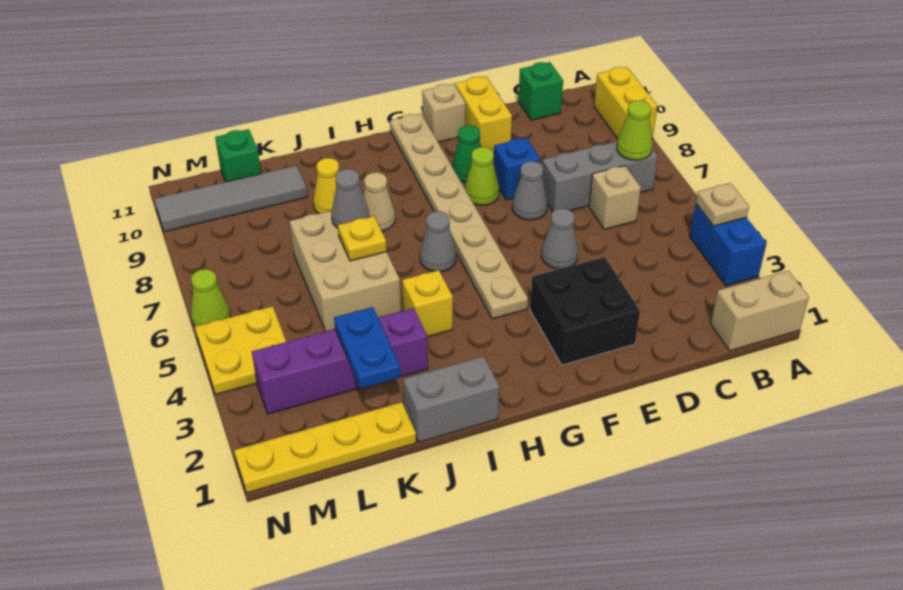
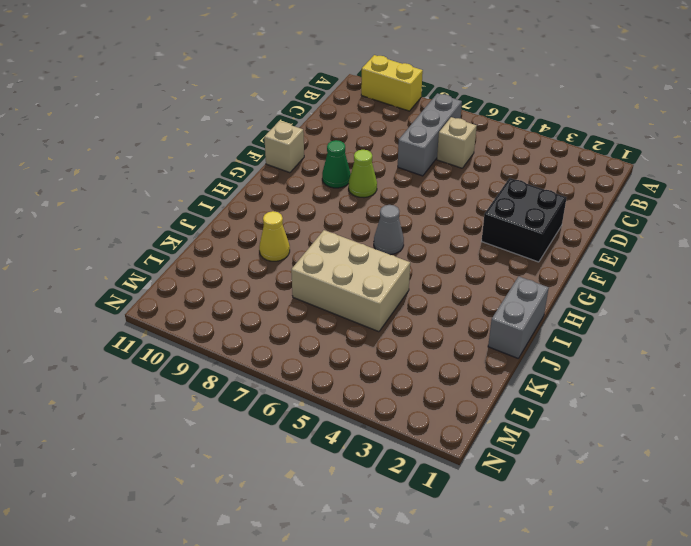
none -> tan 1x2 brick [711,271,809,351]
none -> blue 1x2 brick [690,204,767,286]
none -> green 1x1 brick [518,62,563,120]
none -> grey 1x1 cone [541,208,578,269]

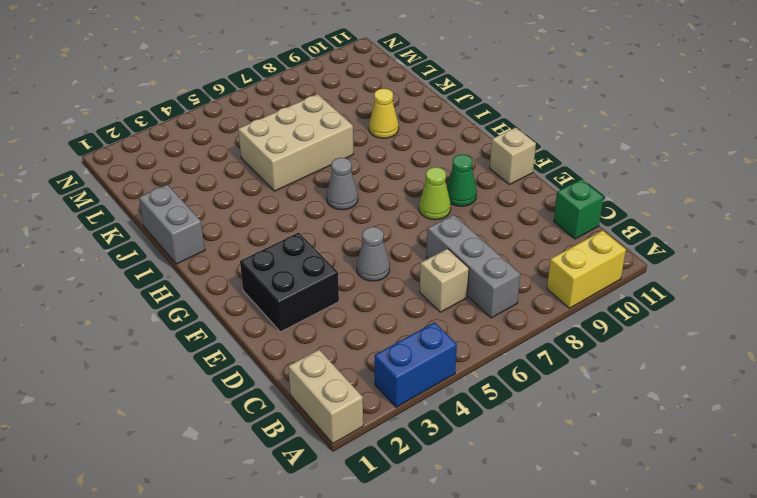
none -> grey 1x1 cone [512,161,548,220]
none -> blue 1x1 brick [494,138,540,200]
none -> yellow 1x2 brick [455,76,512,153]
none -> tan 1x8 plate [390,114,528,319]

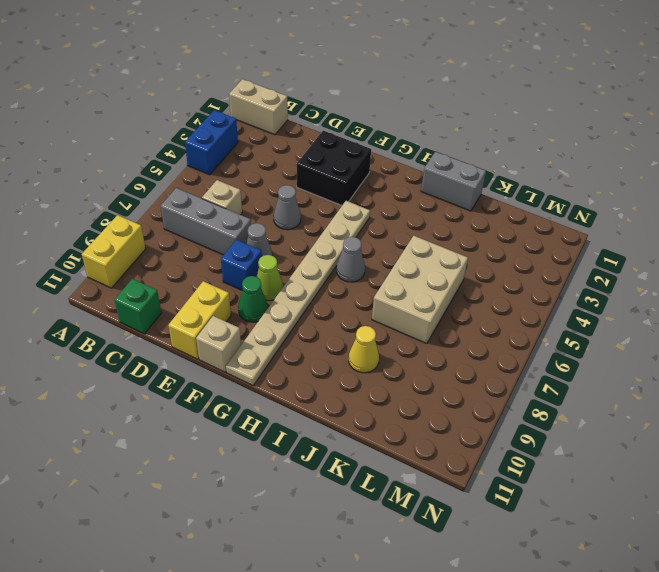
none -> yellow 1x1 brick [402,270,453,337]
none -> tan 1x1 cone [364,172,395,231]
none -> purple 1x4 brick [252,308,428,414]
none -> yellow 1x4 plate [234,402,416,493]

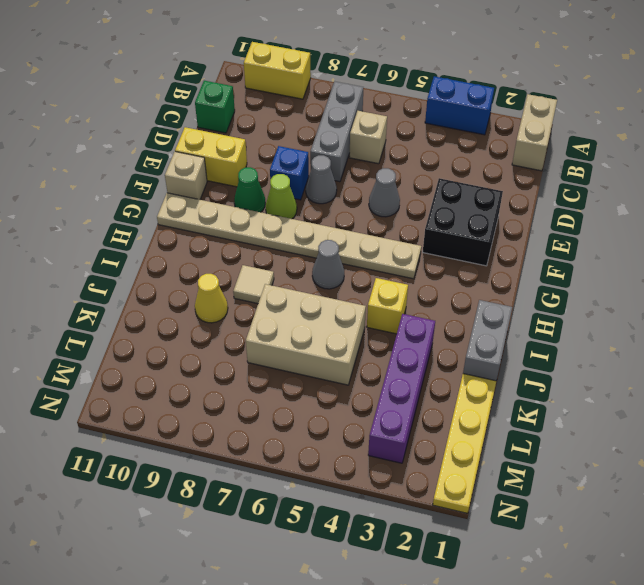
tan 1x1 tile [233,265,274,304] -> tan 1x1 cone [364,172,395,231]
none -> grey 1x4 tile [155,166,307,232]
none -> green 1x1 brick [215,129,261,182]
none -> yellow 2x2 plate [195,306,286,395]
none -> lime 1x1 cone [191,269,231,326]

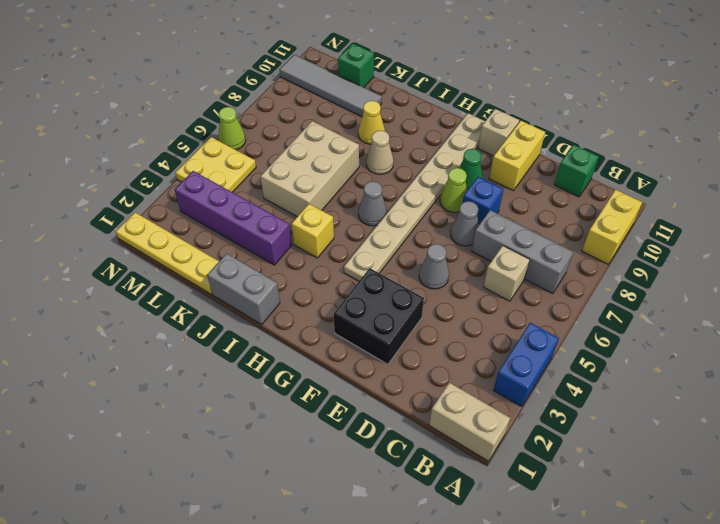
none -> tan 1x1 plate [696,183,749,226]
none -> lime 1x1 cone [617,100,652,160]
none -> yellow 1x1 plate [338,216,387,261]
none -> grey 1x1 cone [331,169,369,228]

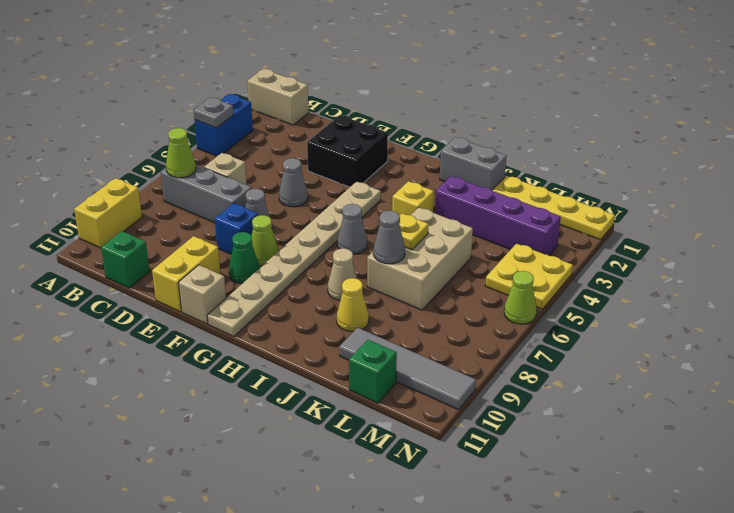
grey 1x1 plate [193,97,234,128] -> tan 1x1 plate [696,183,749,226]
none -> blue 1x2 plate [334,307,401,389]

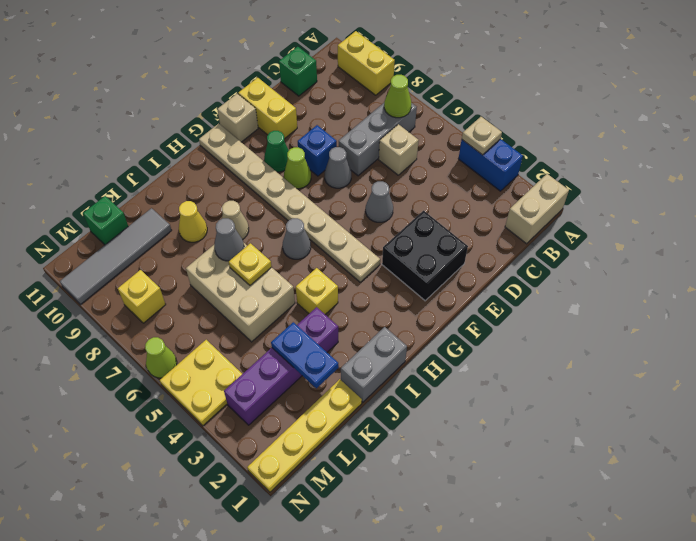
yellow 1x1 brick [118,270,166,323] -> none

